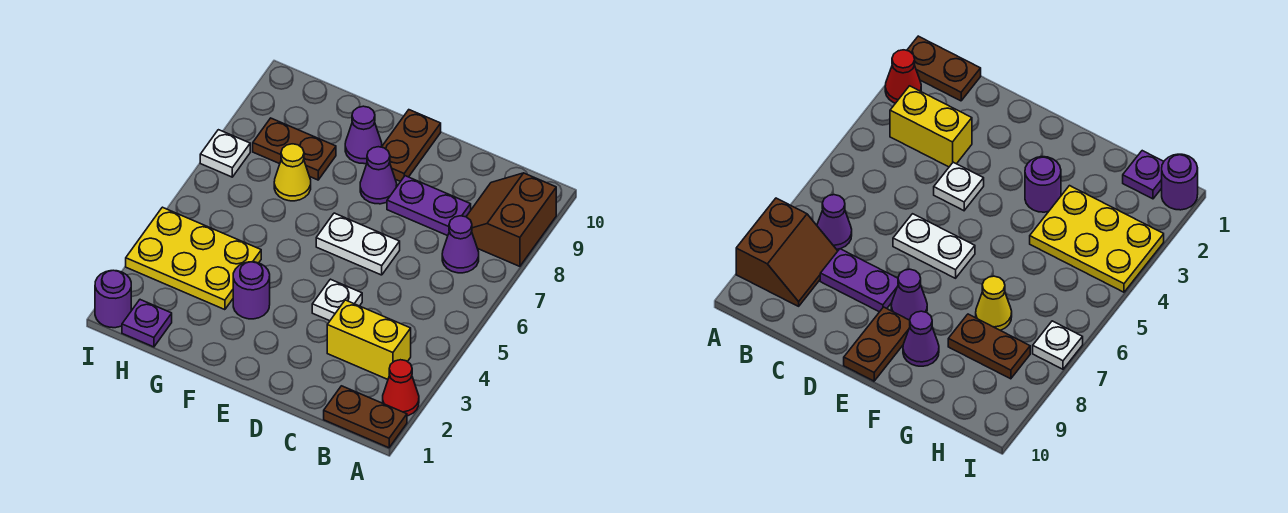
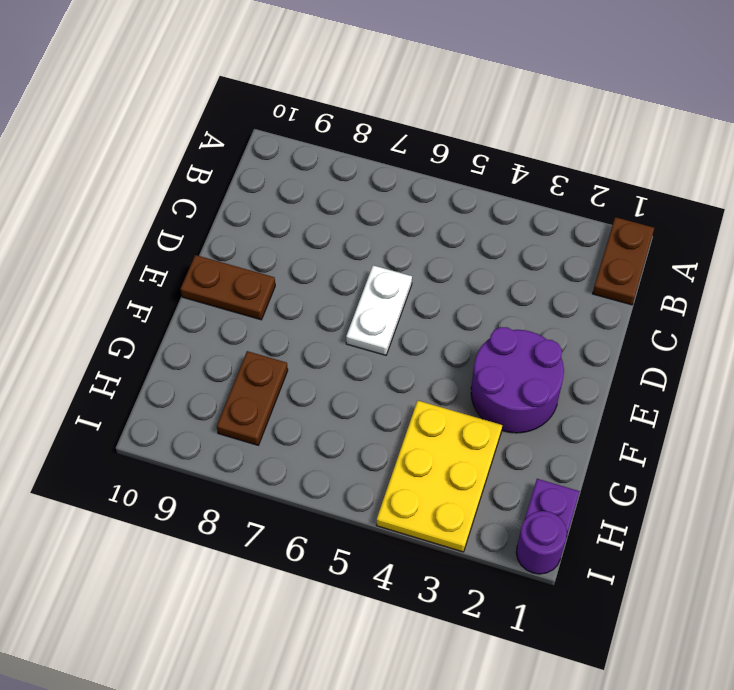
purple 2x2 round brick [471,327,564,433] -> purple 1x1 round brick [233,262,270,319]
none -> red 1x1 cone [383,360,419,416]
none -> brown 2x2 slope [466,173,556,266]
none -> yellow 1x2 brick [327,300,411,379]

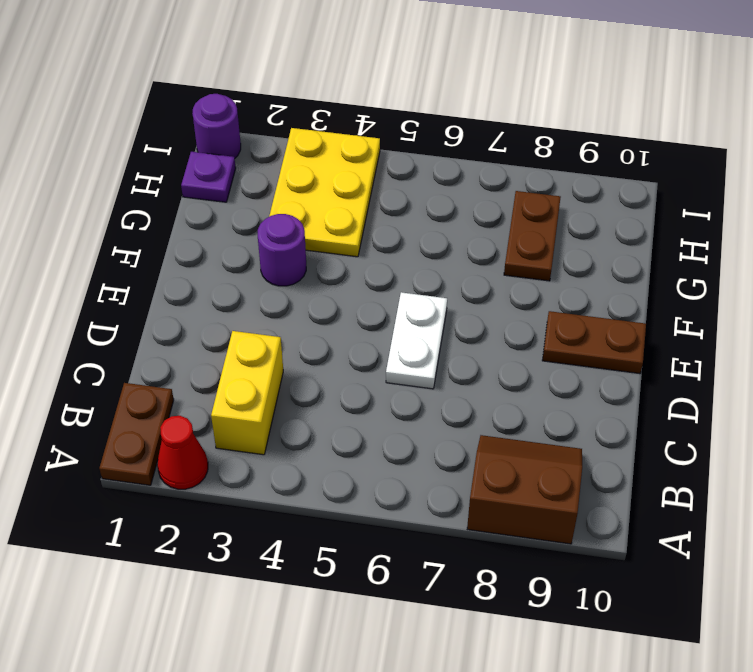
none -> purple 1x1 cone [442,216,479,273]
none -> purple 1x2 plate [387,176,471,236]
none -> white 1x1 plate [312,279,362,321]

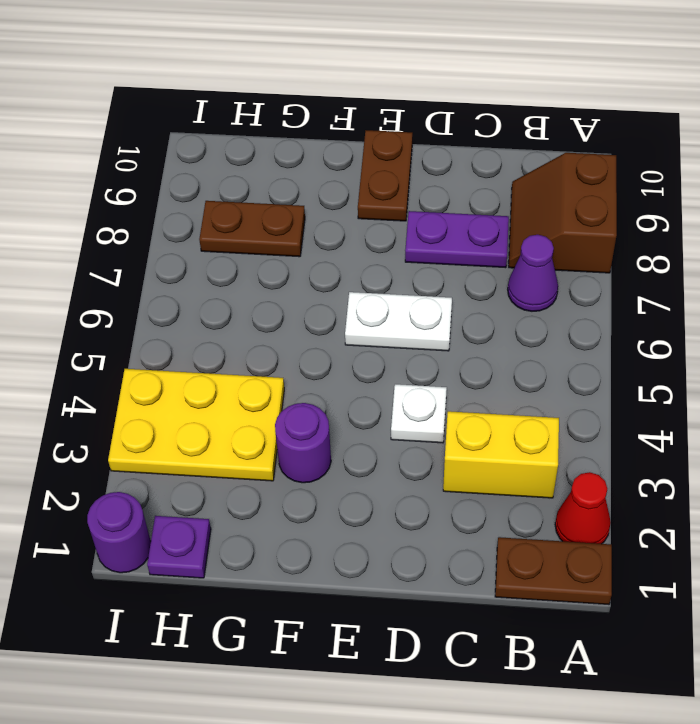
none -> purple 1x1 cone [360,147,397,204]
none -> purple 1x1 cone [345,106,382,164]
none -> yellow 1x1 cone [274,144,311,201]

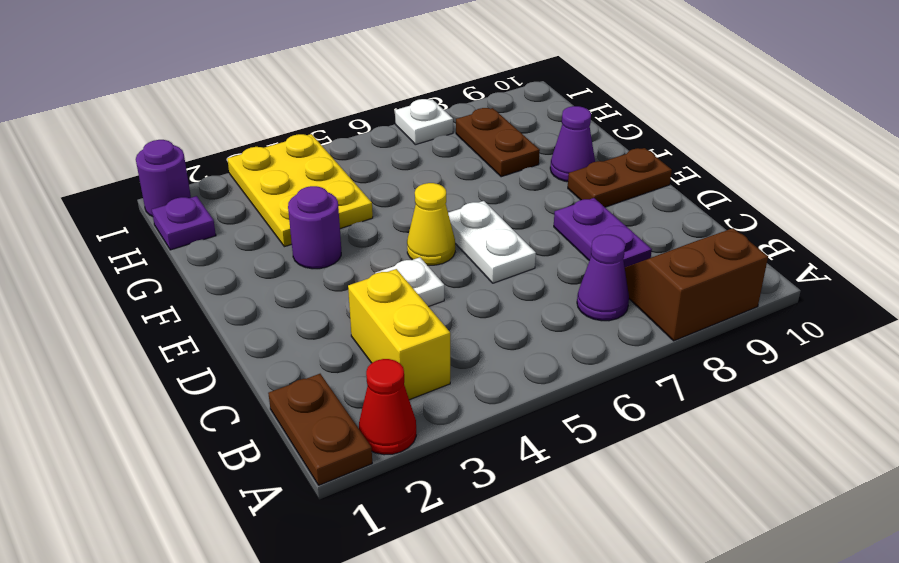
yellow 1x1 cone [407,183,455,265] -> yellow 1x1 cone moved to [274,144,311,201]
none -> purple 1x1 cone [360,147,397,204]

